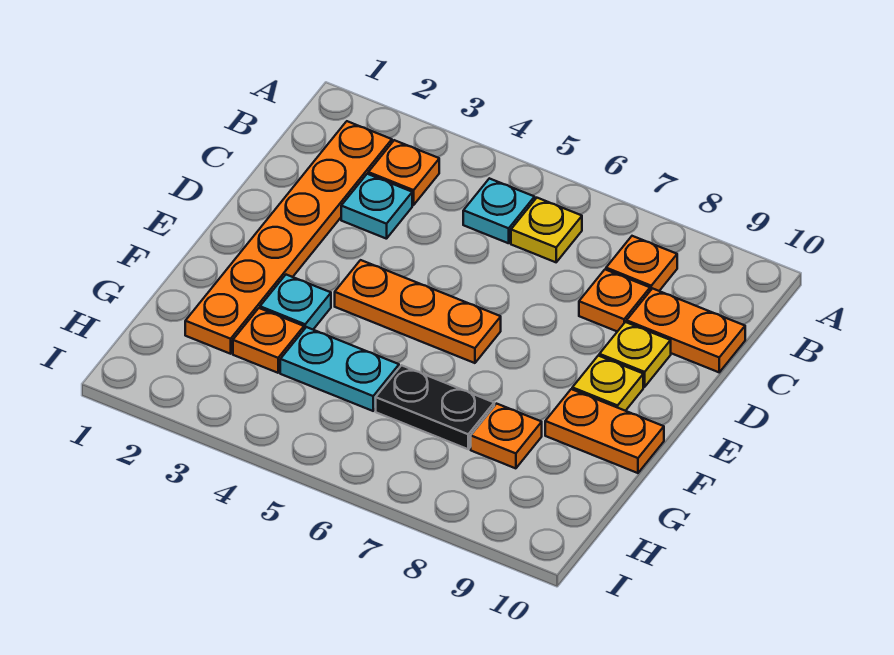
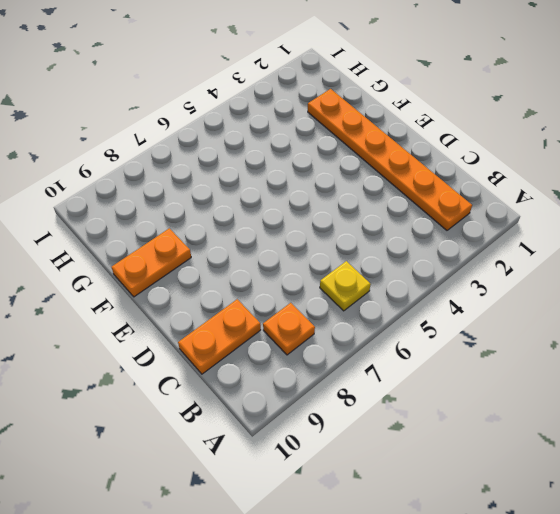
none -> orange 1x1 plate [368,140,439,205]
none -> cyan 1x1 plate [463,178,535,243]
none -> cyan 1x1 plate [341,174,412,239]

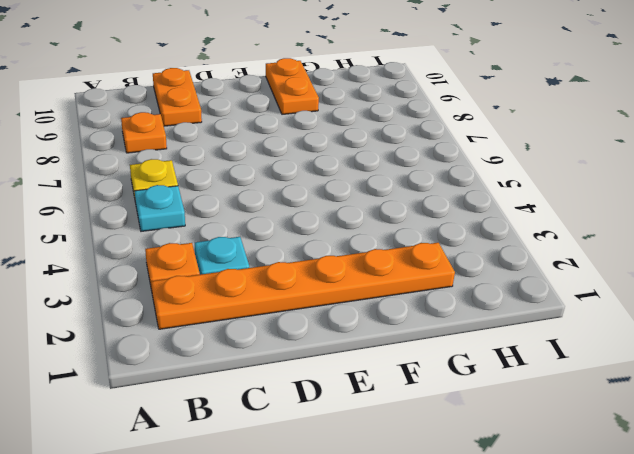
none -> orange 1x1 plate [579,270,650,332]
none -> yellow 1x1 plate [599,322,671,387]
none -> orange 1x3 plate [335,260,501,363]

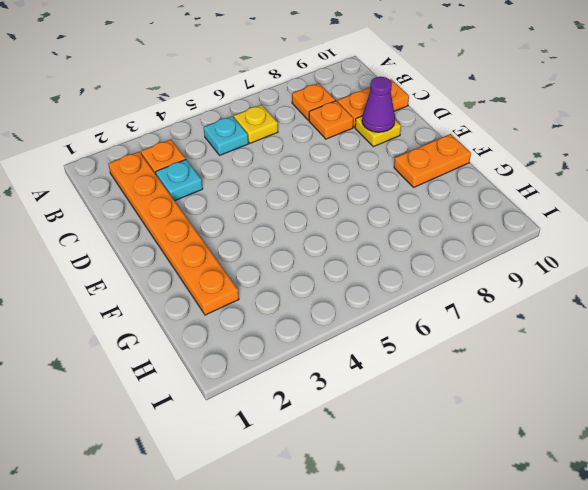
purple 1x1 cone [362,77,395,132] -> none
none -> orange 1x3 plate [335,260,501,363]
none -> yellow 1x1 plate [572,356,643,411]
none -> cyan 1x1 plate [260,275,331,329]

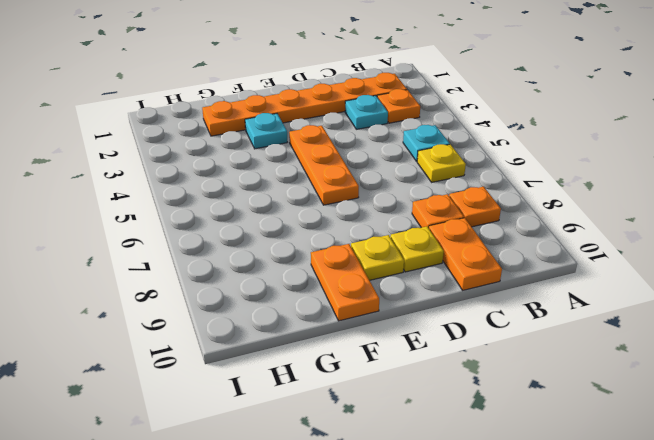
none -> orange 1x1 plate [233,308,304,373]
none -> cyan 1x2 plate [280,327,399,411]
none -> black 1x2 plate [376,365,494,449]

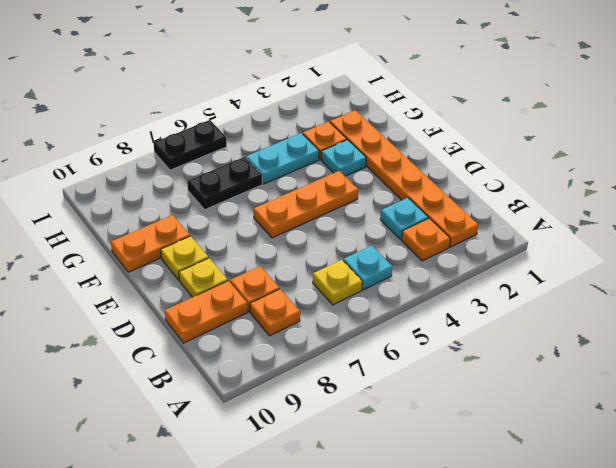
black 1x2 plate [154,120,227,170] -> none
none -> orange 1x1 plate [471,404,542,468]

